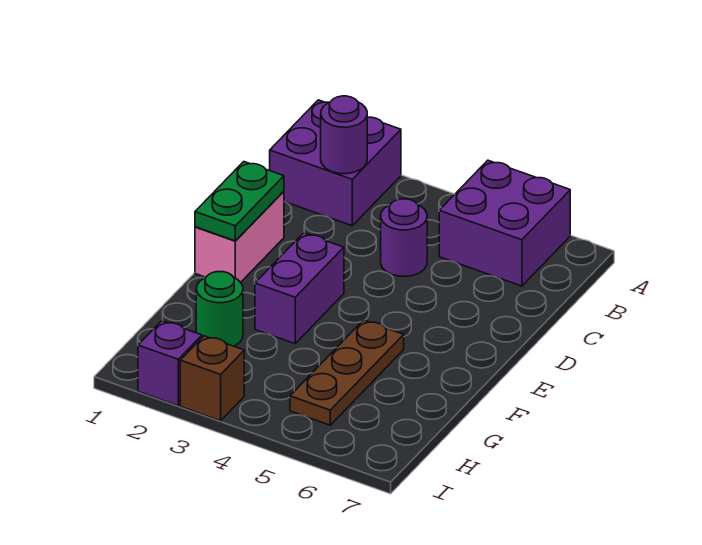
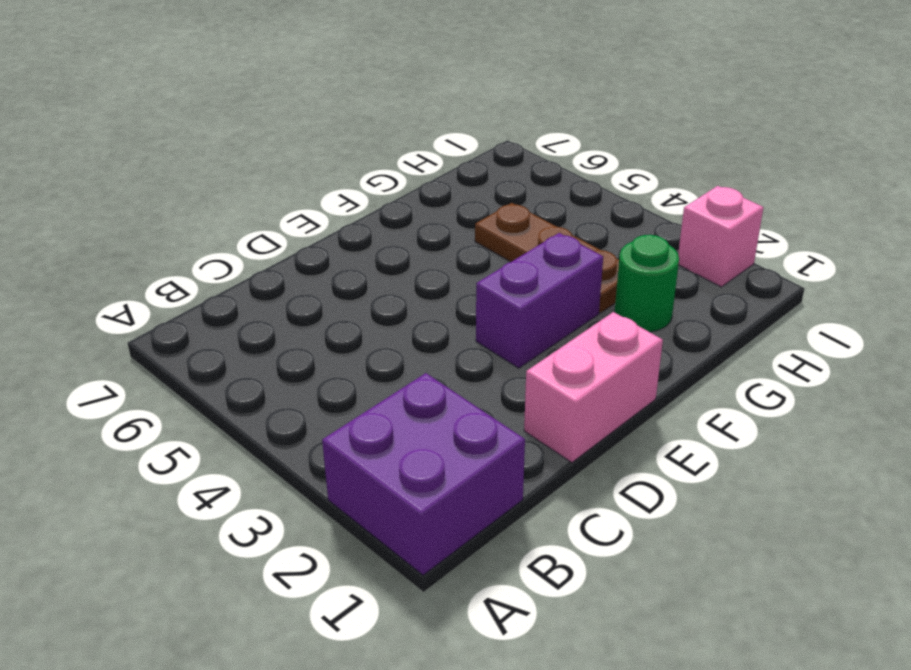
brown 1x3 plate [475,203,619,313] -> brown 1x3 plate turned to [290,320,404,425]
pink 1x1 brick [678,186,764,287] -> purple 1x1 brick [138,321,202,406]
none -> purple 2x2 brick [439,160,570,286]
none -> purple 1x1 round brick [381,199,427,276]

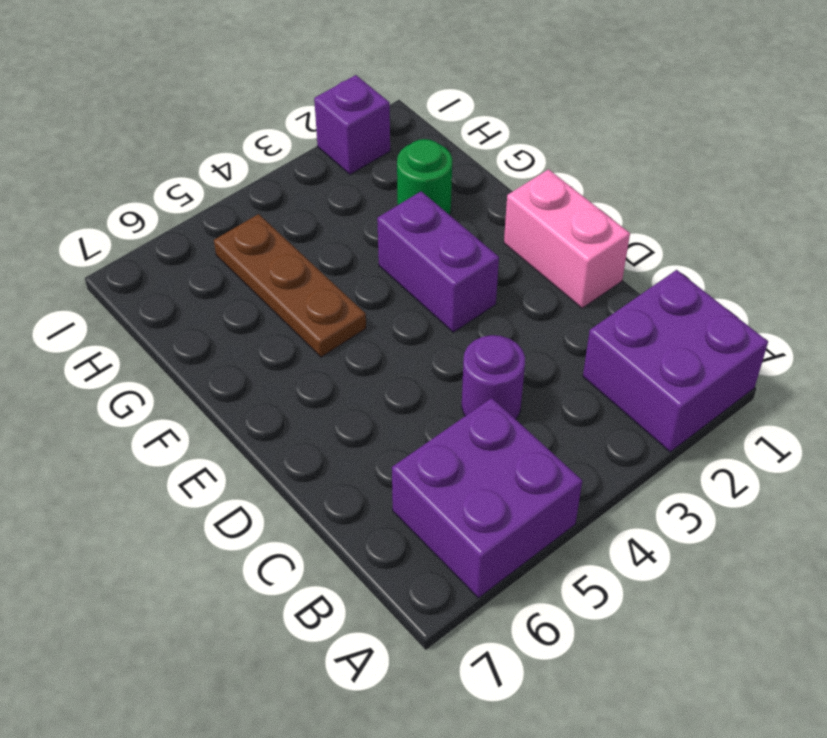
none -> brown 1x1 brick [180,336,244,421]
none -> purple 1x1 round brick [321,96,367,174]

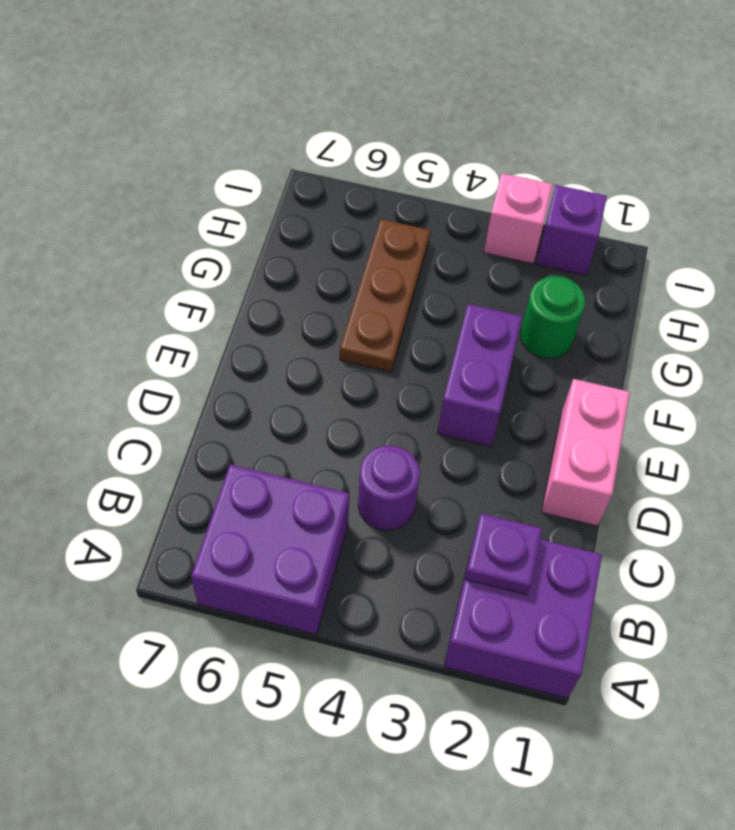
purple 1x1 plate [465,514,542,595] -> purple 1x1 round brick [321,96,367,174]
pink 1x1 brick [484,173,553,264] -> brown 1x1 brick [180,336,244,421]
none -> green 1x2 plate [195,162,284,241]

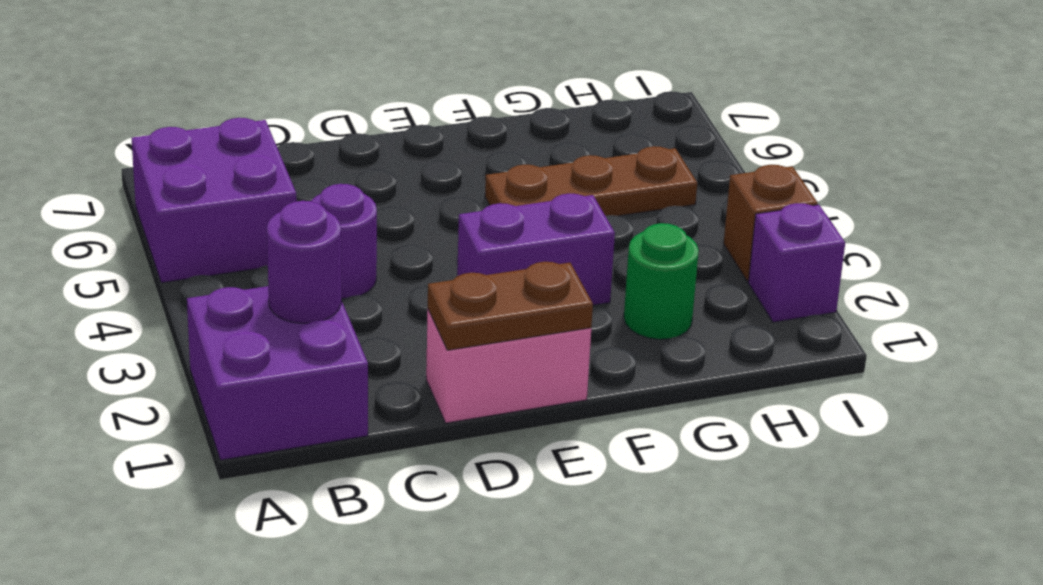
brown 1x2 plate [428,262,593,350] -> green 1x2 plate [195,162,284,241]

